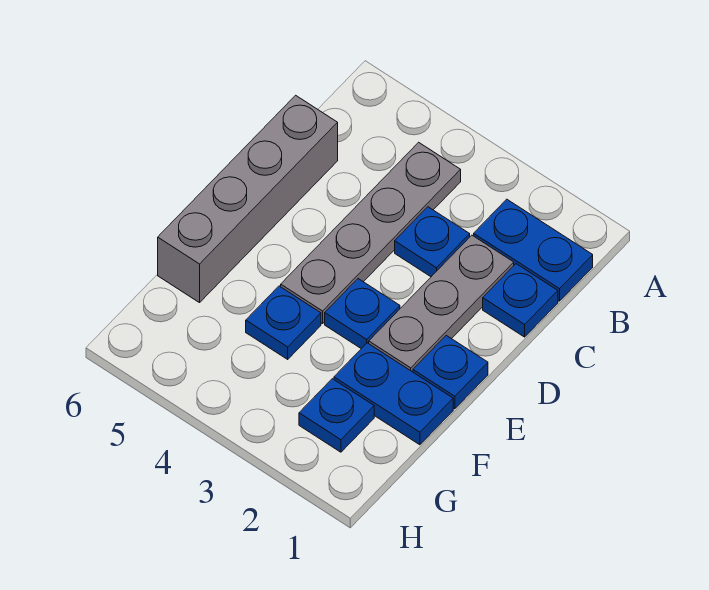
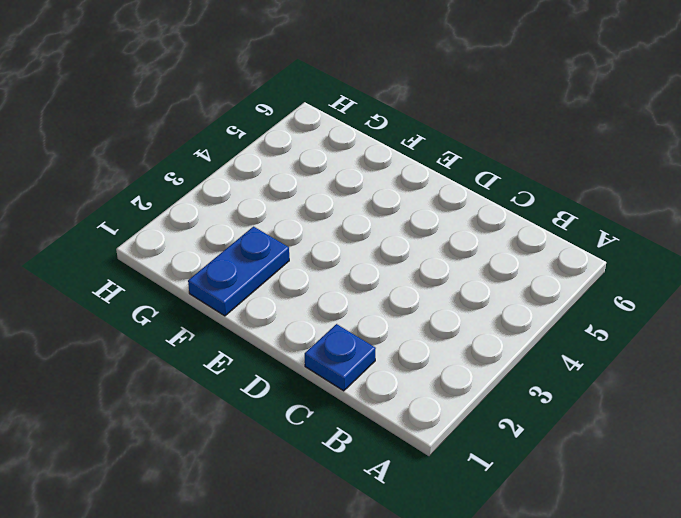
none -> blue 1x2 plate [474,199,593,301]
none -> grey 1x4 plate [281,142,461,324]

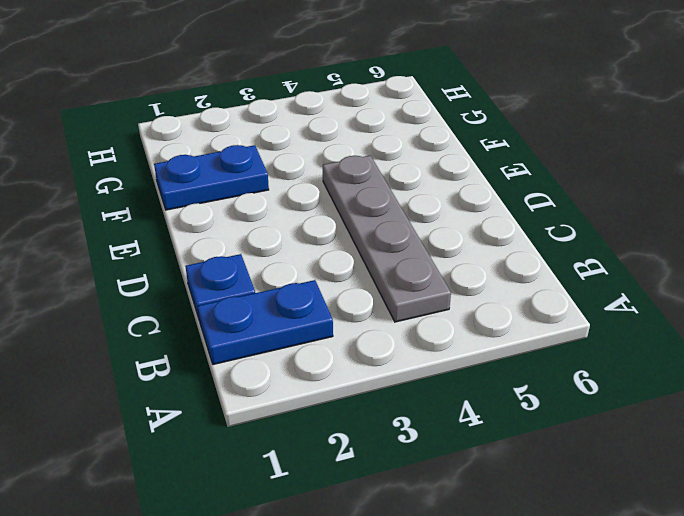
none -> grey 1x3 plate [369,235,514,372]
none -> blue 1x1 plate [395,207,470,277]

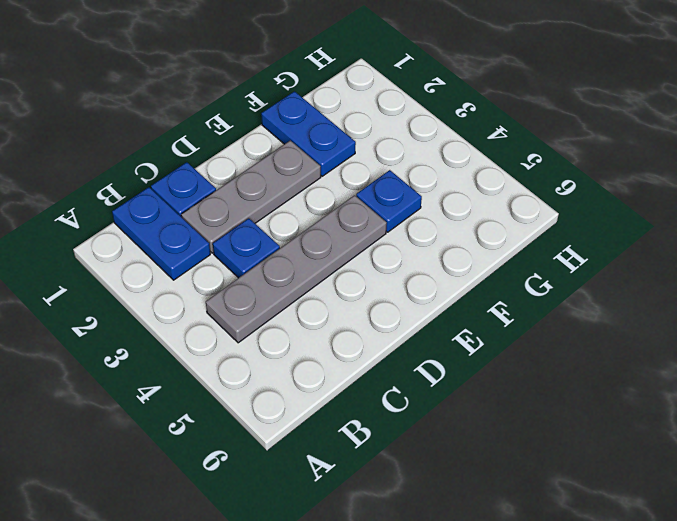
none -> grey 1x4 brick [158,95,338,303]
none -> blue 1x1 plate [413,335,488,409]

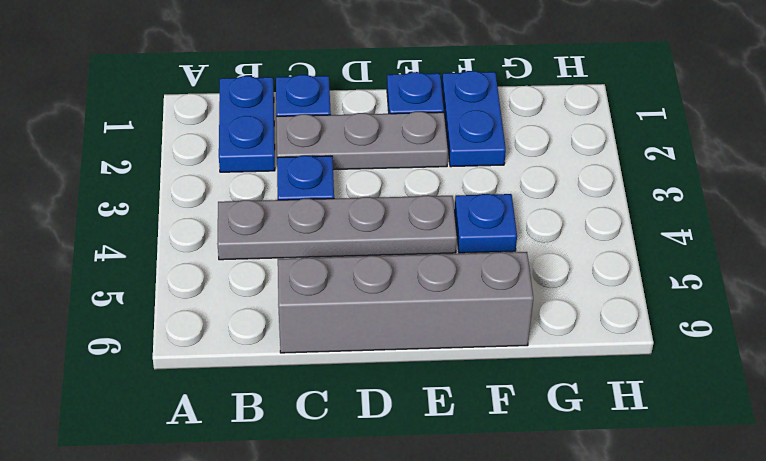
none -> blue 1x1 plate [325,279,400,349]
none -> blue 1x1 plate [299,379,374,452]

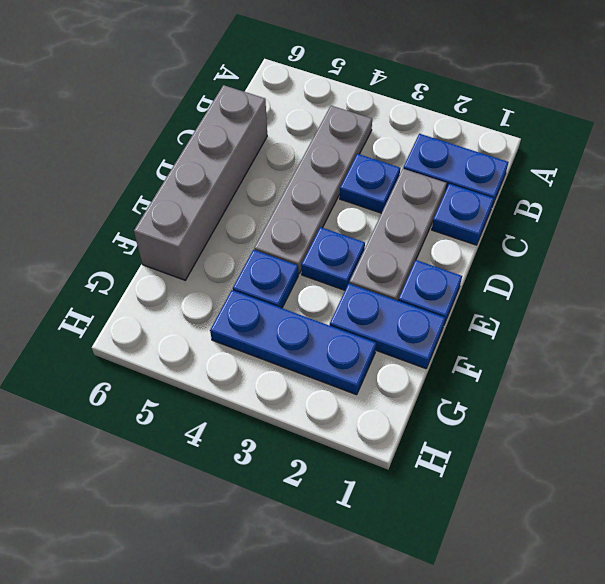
blue 1x3 plate [210,290,376,395] -> blue 1x1 plate [299,379,374,452]

